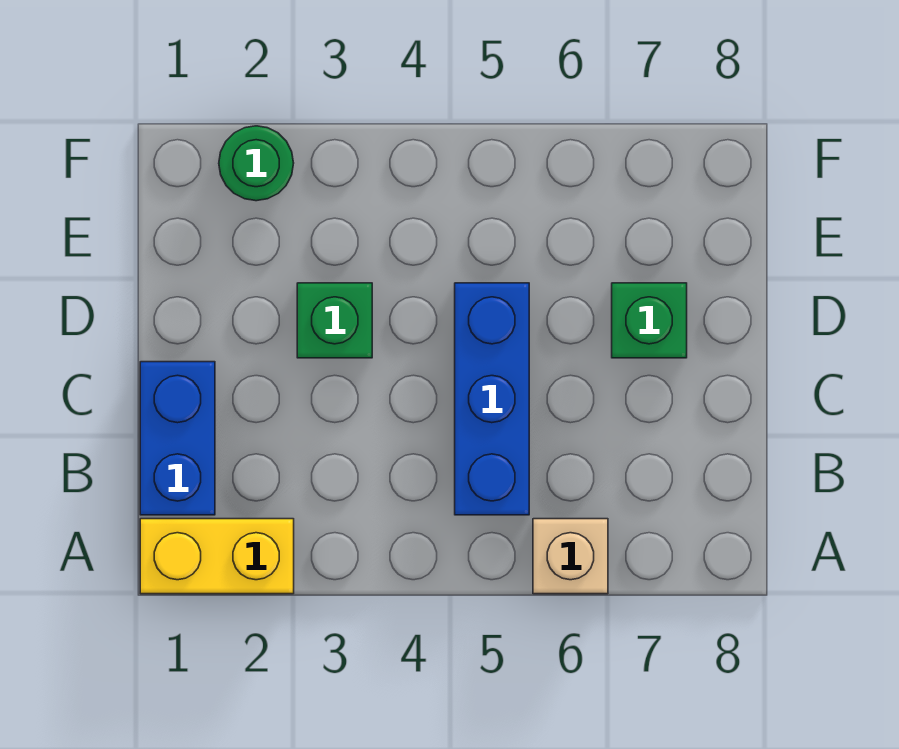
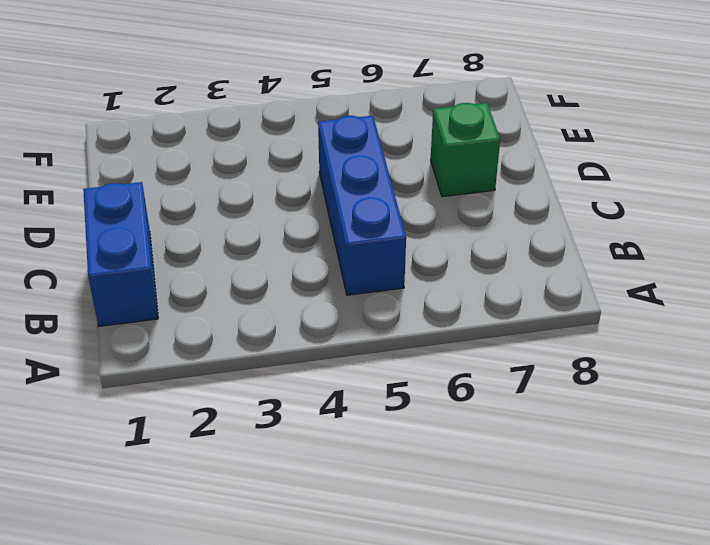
none -> yellow 1x2 brick [140,519,294,594]
none -> tan 1x1 brick [533,519,608,594]

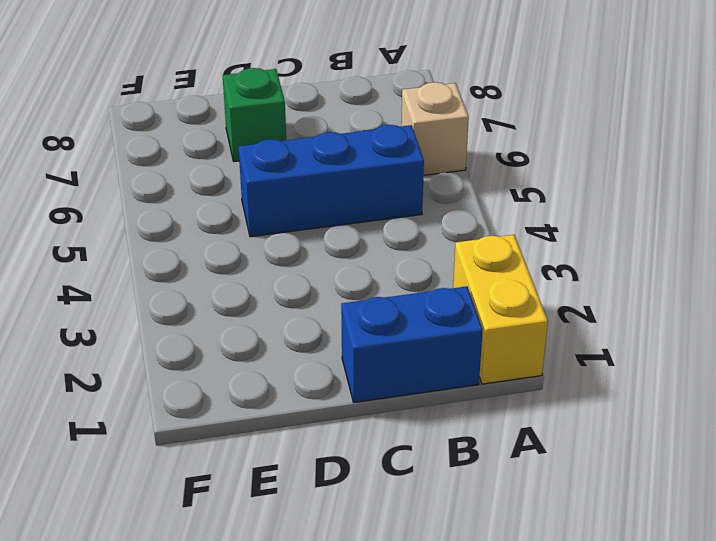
none -> green 1x1 brick [297,283,372,358]
none -> green 1x1 round brick [219,126,294,201]

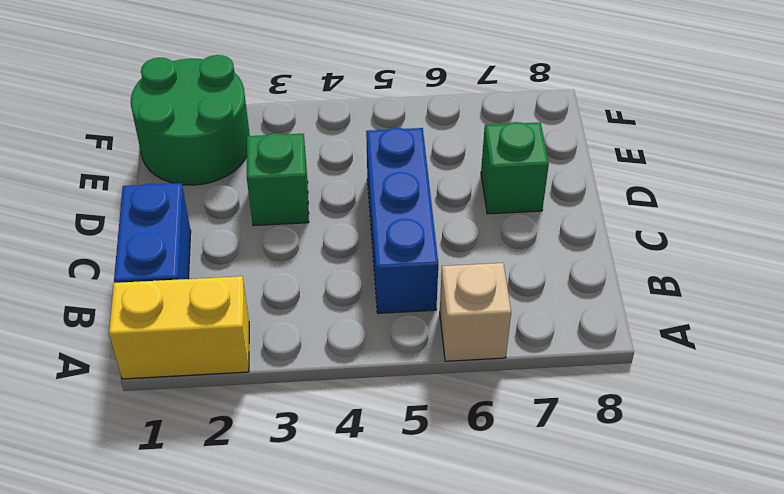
green 2x2 round brick [131,55,250,185] -> green 1x1 round brick [219,126,294,201]

